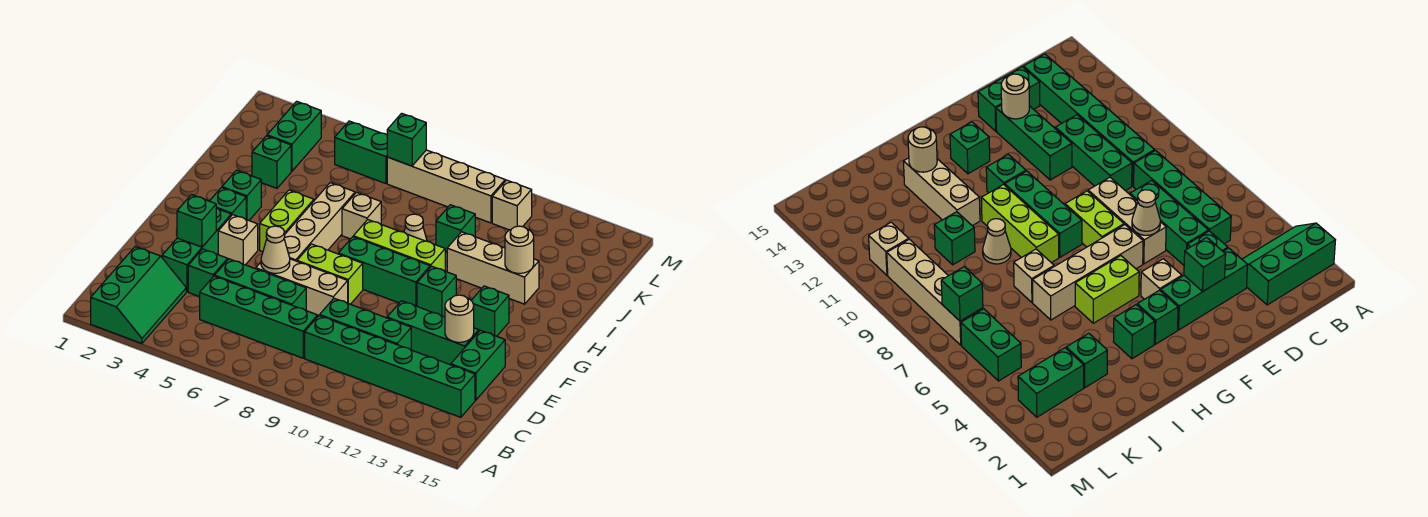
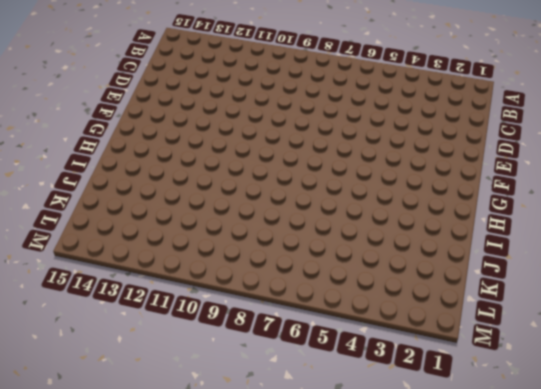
none -> green 2x3 slope [91,247,186,343]
none -> green 1x4 brick [200,276,318,358]
none -> green 1x6 brick [305,316,475,417]
none -> green 1x3 brick [162,208,231,292]

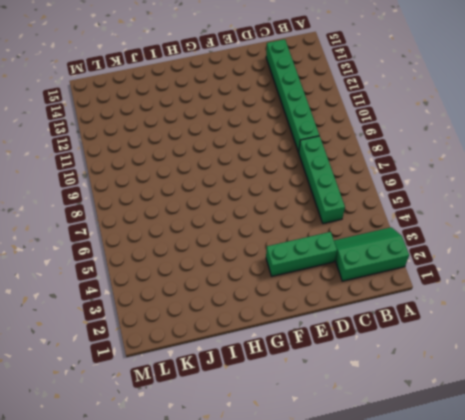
none -> green 1x1 brick [188,249,228,297]
none -> green 1x3 brick [215,259,306,310]
none -> green 1x3 brick [320,298,411,350]
none -> green 1x2 brick [451,330,505,400]

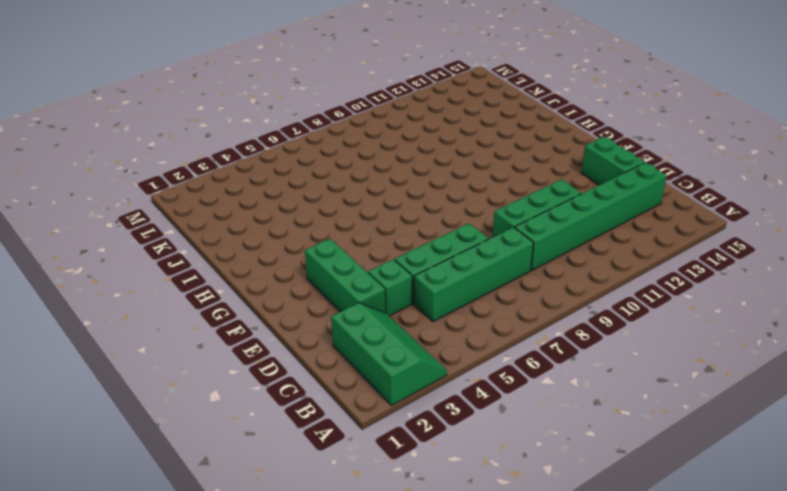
none -> tan 1x3 brick [256,259,348,316]
none -> green 1x3 brick [387,301,479,365]
none -> tan 1x1 brick [218,215,258,265]
none -> tan 1x4 brick [284,183,355,261]

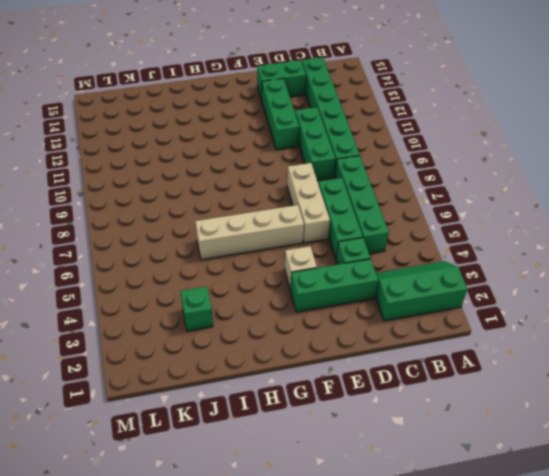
none -> lime 1x2 brick [297,244,363,304]
none -> green 1x1 brick [210,188,246,219]
none -> lime 1x2 brick [260,190,314,252]
none -> green 1x3 brick [338,237,430,306]

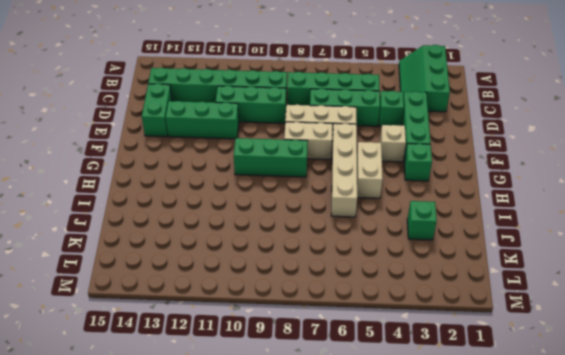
tan 1x2 brick [284,122,332,160] -> lime 1x2 brick [297,244,363,304]
tan 1x2 brick [357,142,383,198] -> lime 1x2 brick [260,190,314,252]
none -> green 1x1 brick [417,266,456,316]
none -> green 1x1 brick [471,286,509,336]
none -> green 1x1 brick [222,170,261,220]
none -> lime 1x3 brick [353,220,445,271]

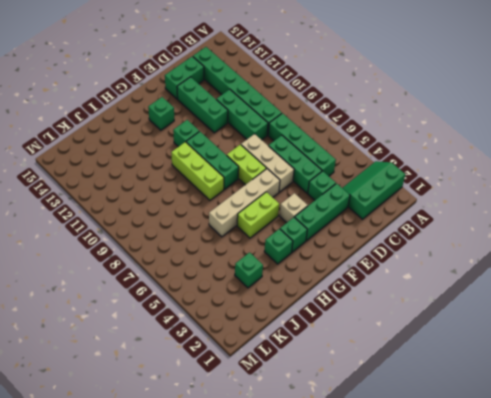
none -> tan 1x1 brick [342,192,381,239]
none -> tan 1x1 cone [404,214,427,241]
none -> tan 1x3 brick [447,232,539,304]
none -> green 1x1 brick [436,205,475,252]

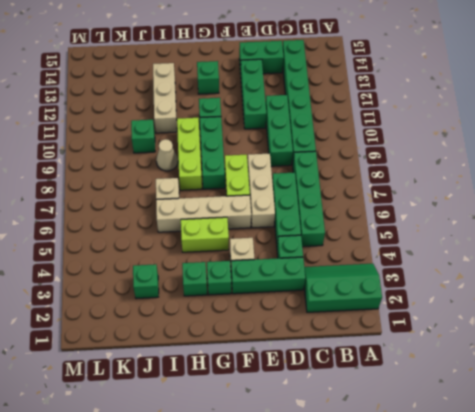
none -> green 1x2 brick [267,101,321,171]
none -> green 1x2 brick [335,121,387,184]
none -> tan 1x4 brick [387,150,505,223]
none -> tan 1x1 brick [492,180,532,230]

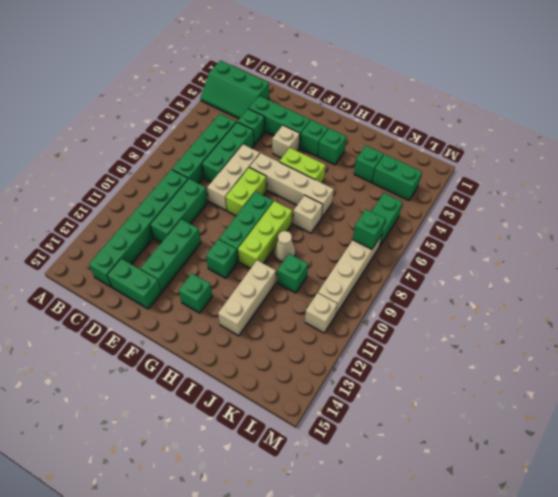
none -> green 1x1 brick [177,195,216,247]
none -> tan 1x1 cone [261,226,290,273]
none -> tan 1x1 round brick [445,295,474,342]
none -> tan 1x1 round brick [505,226,534,273]

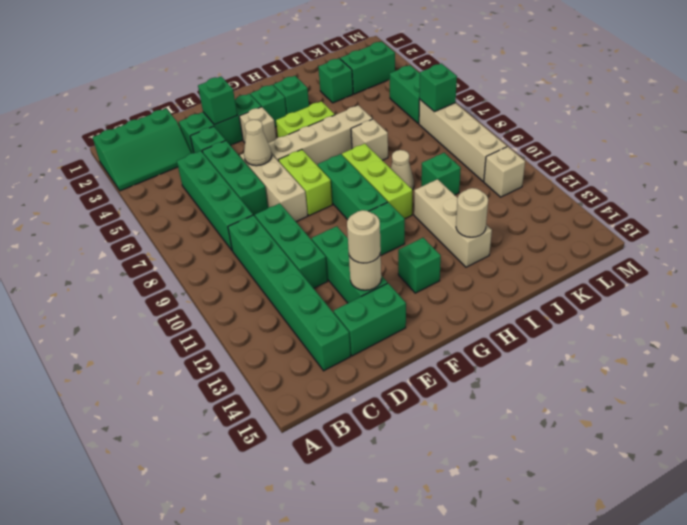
tan 1x1 round brick [347,210,381,263] -> none

